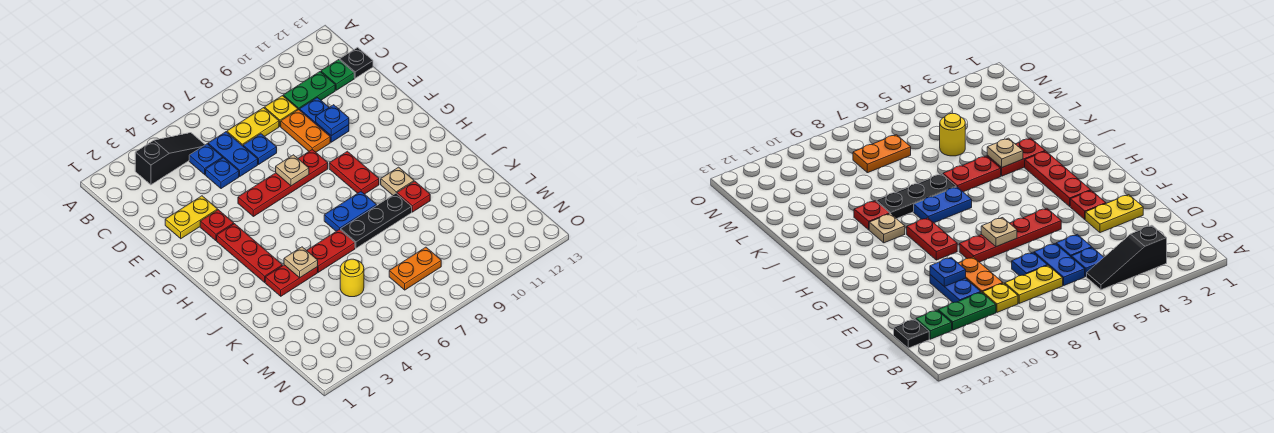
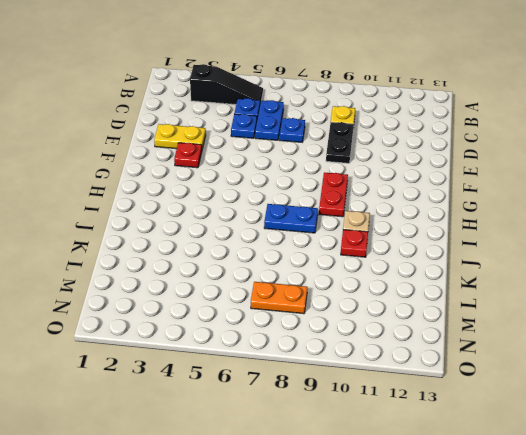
black 1x2 plate [326,122,354,163] -> orange 1x2 plate [281,110,330,152]
none -> yellow 1x2 plate [227,108,279,146]
none -> green 1x2 plate [283,72,335,110]
none -> green 1x1 plate [321,60,354,90]

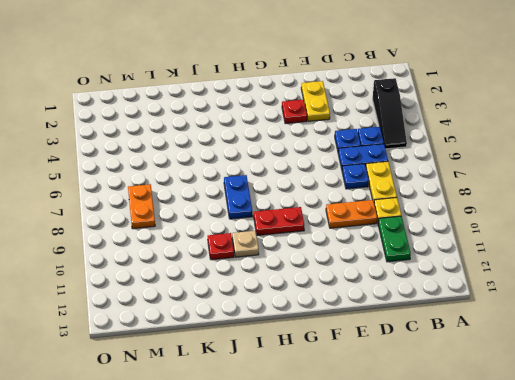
none -> green 1x1 plate [321,60,354,90]
none -> black 1x1 plate [340,47,373,78]
none -> blue 1x2 plate [300,98,349,142]

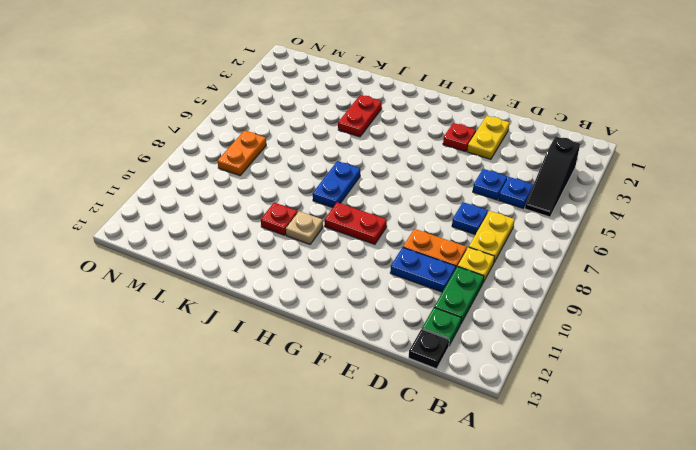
none -> blue 1x2 plate [208,132,258,176]
none -> red 1x4 plate [238,150,328,217]
none -> red 1x3 plate [217,224,282,282]

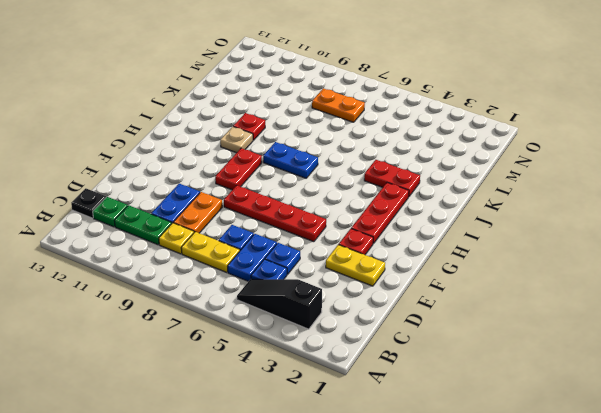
none -> red 1x2 plate [307,229,355,272]
none -> black 1x3 plate [341,193,412,248]
none -> yellow 1x1 round brick [340,259,364,297]

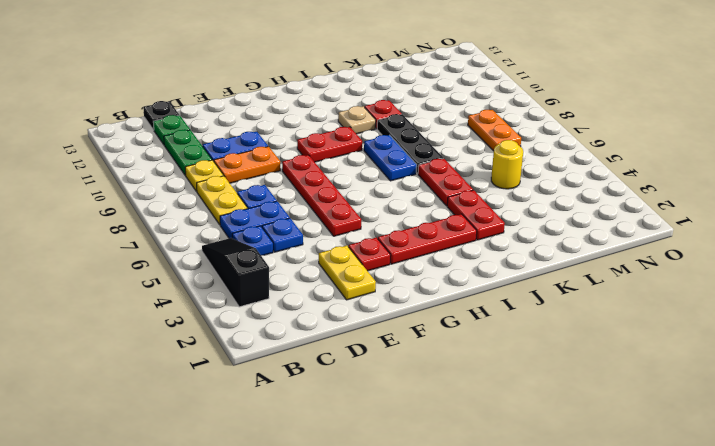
none -> blue 1x1 plate [316,105,349,136]
none -> tan 1x1 plate [276,155,309,186]
none -> tan 1x1 plate [284,247,318,278]

